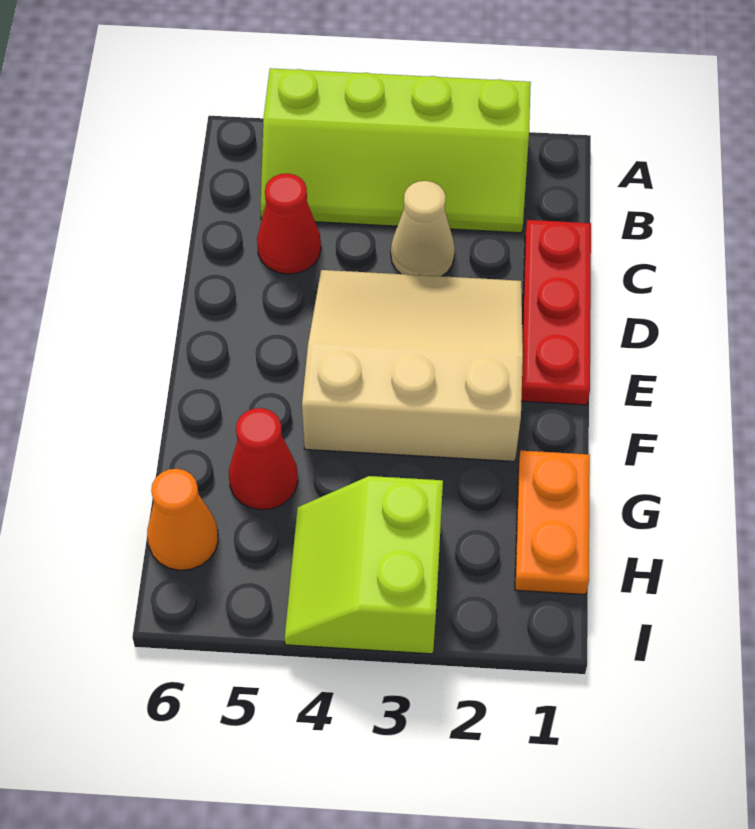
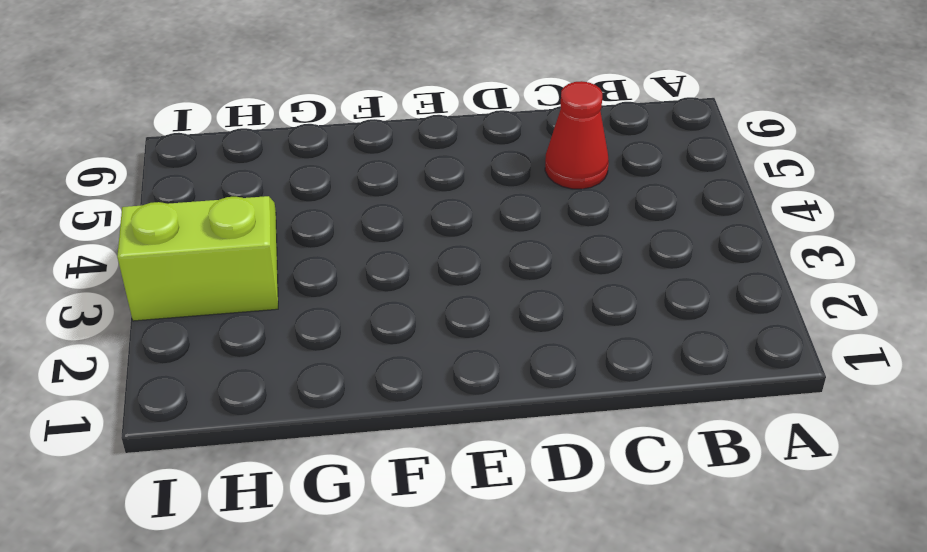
none -> lime 2x4 slope [260,68,531,233]
none -> red 1x3 plate [521,220,591,405]

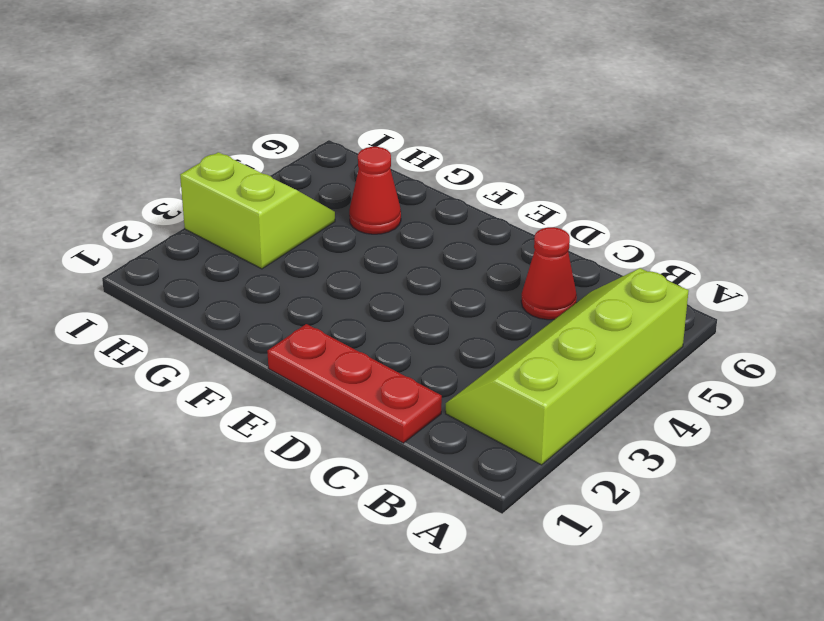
none -> tan 1x1 cone [391,181,455,276]
none -> tan 3x3 slope [302,270,523,461]

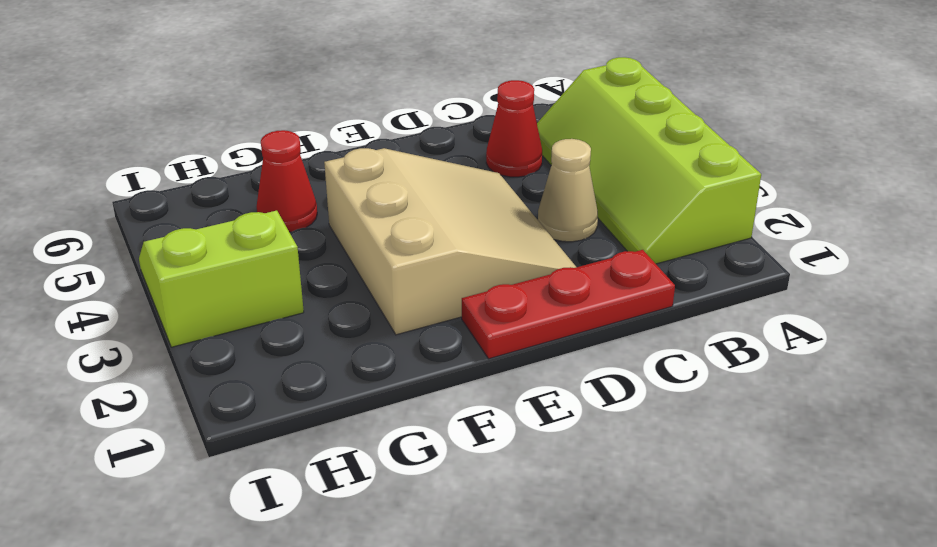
none -> orange 1x2 plate [515,451,590,595]
none -> orange 1x1 cone [147,469,218,570]

